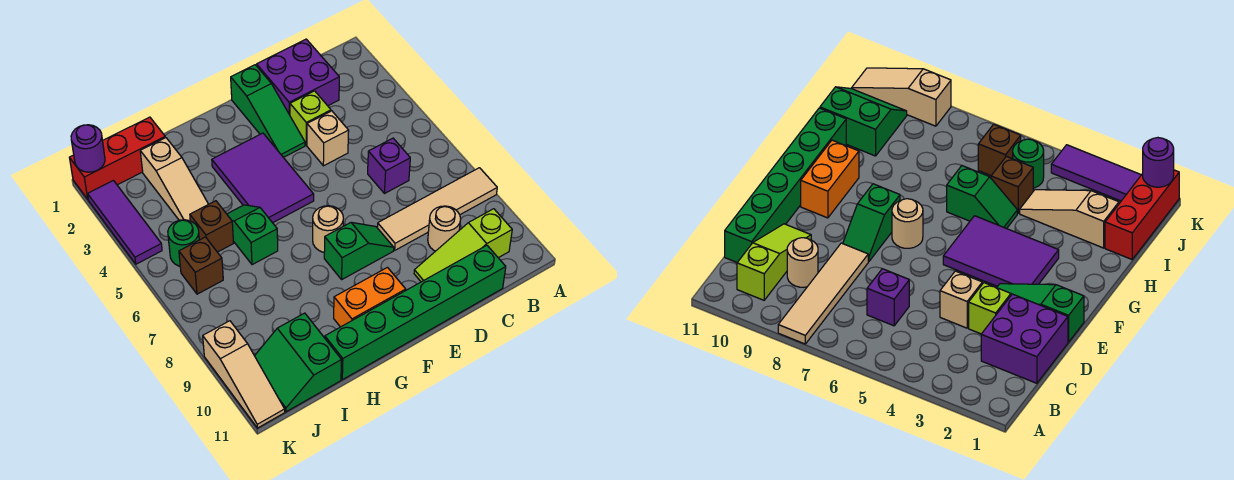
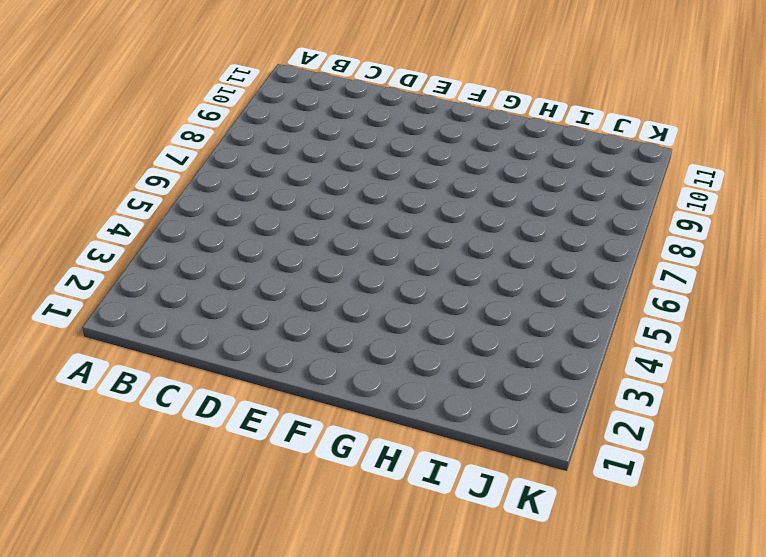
none -> tan 1x4 tile [377,168,497,250]
none -> lime 1x3 slope [414,209,512,282]
none -> purple 2x2 brick [257,39,339,115]

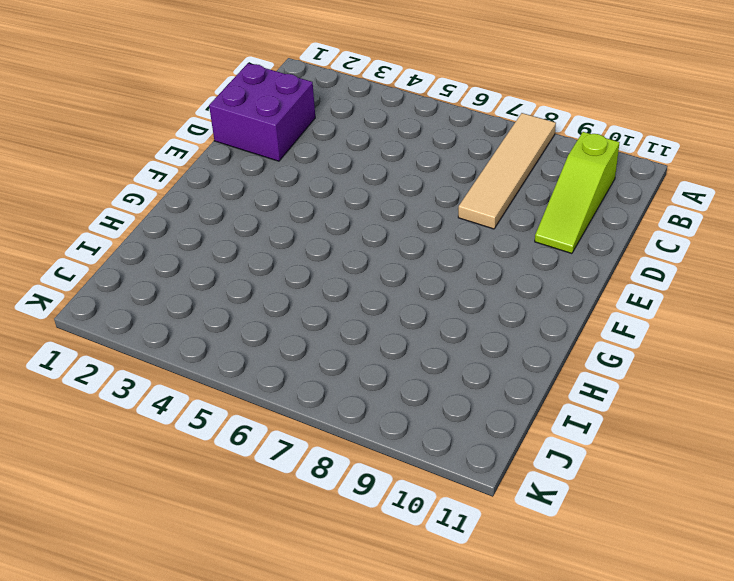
none -> purple 1x1 brick [368,138,410,194]
none -> tan 1x1 round brick [428,206,461,251]
none -> green 1x6 brick [325,245,506,380]

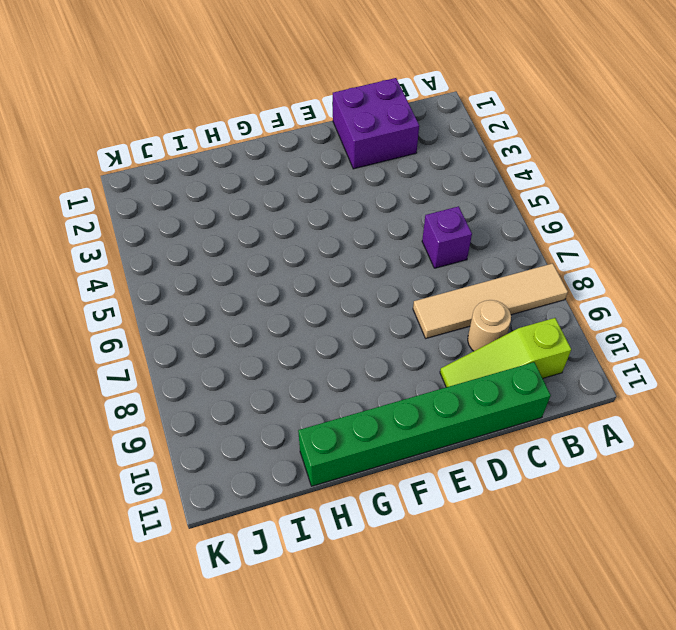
none -> lime 1x1 brick [290,91,331,145]
none -> tan 1x1 brick [307,111,349,166]
none -> green 1x3 slope [231,65,305,157]

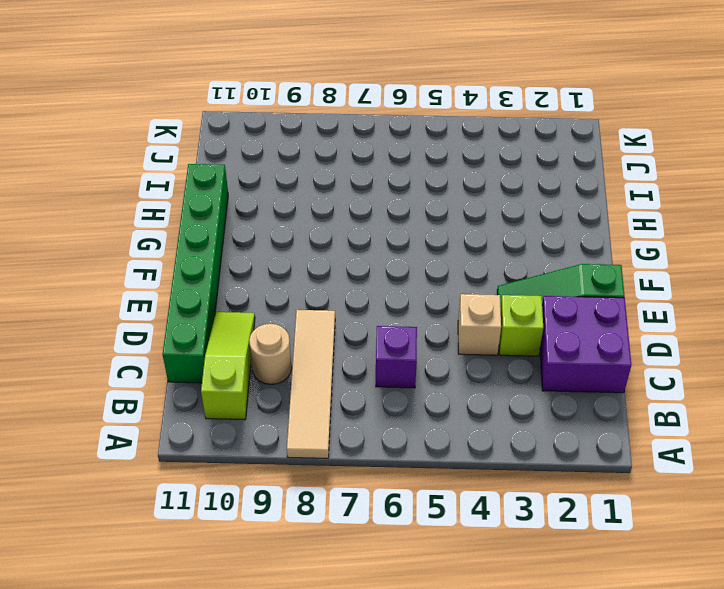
none -> green 1x2 slope [324,222,394,279]
none -> purple 2x3 tile [212,133,314,223]
none -> tan 1x1 round brick [313,206,343,252]

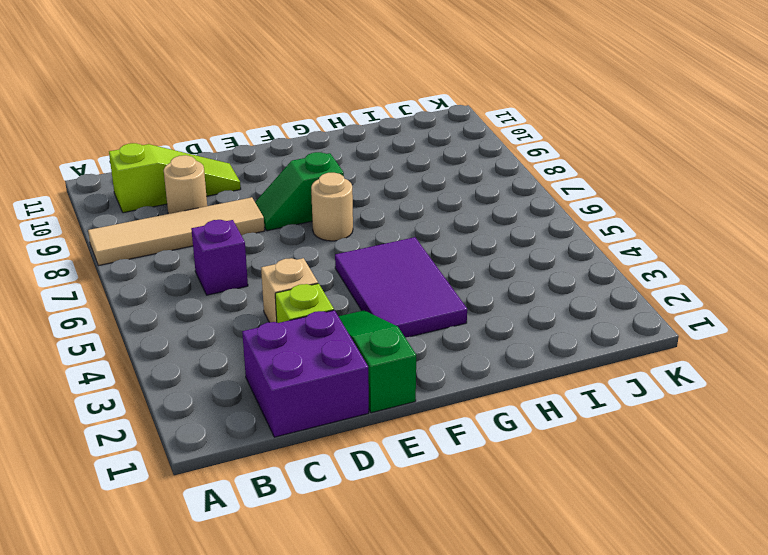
none -> green 1x6 brick [325,245,506,380]
none -> orange 1x2 brick [334,267,406,327]
none -> green 1x2 slope [227,205,278,265]

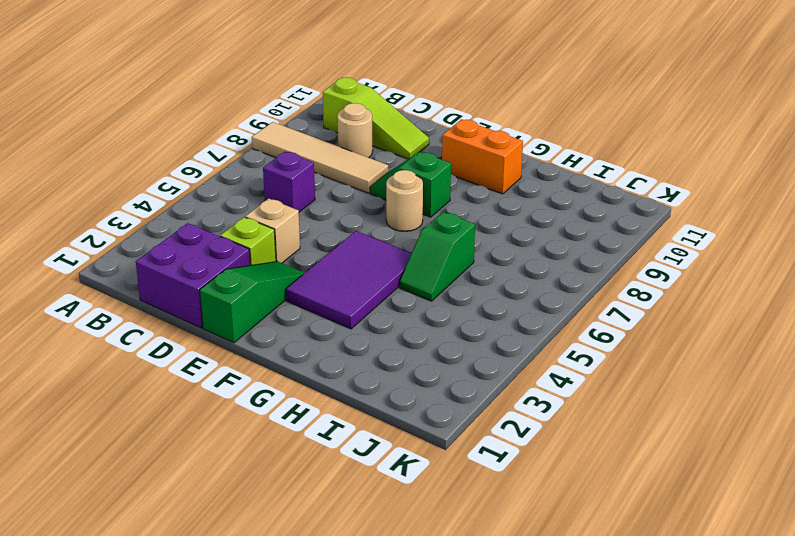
none -> green 1x6 brick [325,245,506,380]
none -> red 1x3 brick [69,117,165,199]
none -> tan 1x3 slope [140,138,208,221]

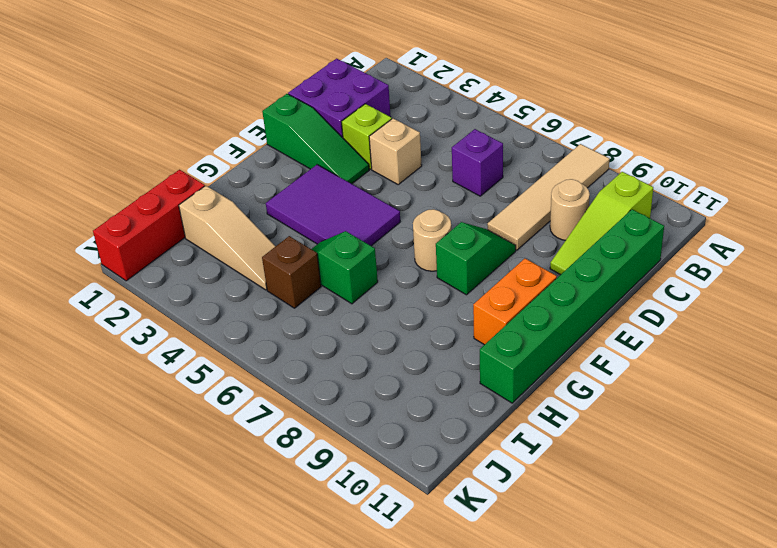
none -> green 2x2 slope [255,313,342,412]
none -> green 1x1 round brick [168,220,199,266]
none -> brown 1x1 brick [179,237,223,294]

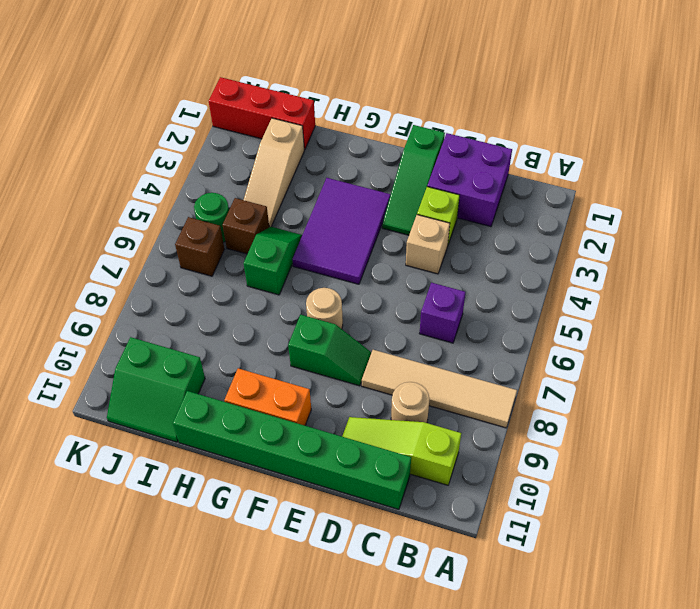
green 2x2 slope [107,337,205,442] -> green 2x2 slope turned to [255,313,342,412]
none -> purple 1x3 tile [88,181,162,264]
none -> tan 1x3 slope [203,321,285,428]
none -> purple 1x1 round brick [71,125,105,172]

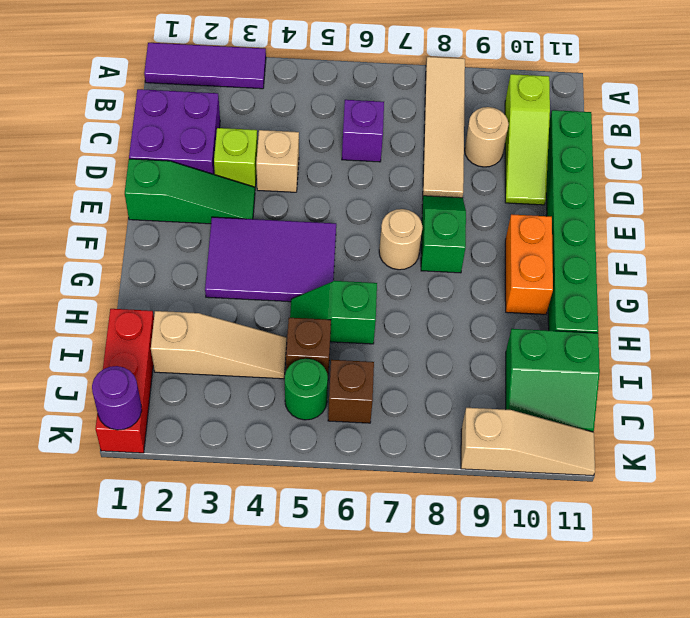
purple 1x3 tile [144,43,266,89] -> purple 1x3 tile moved to [88,181,162,264]

